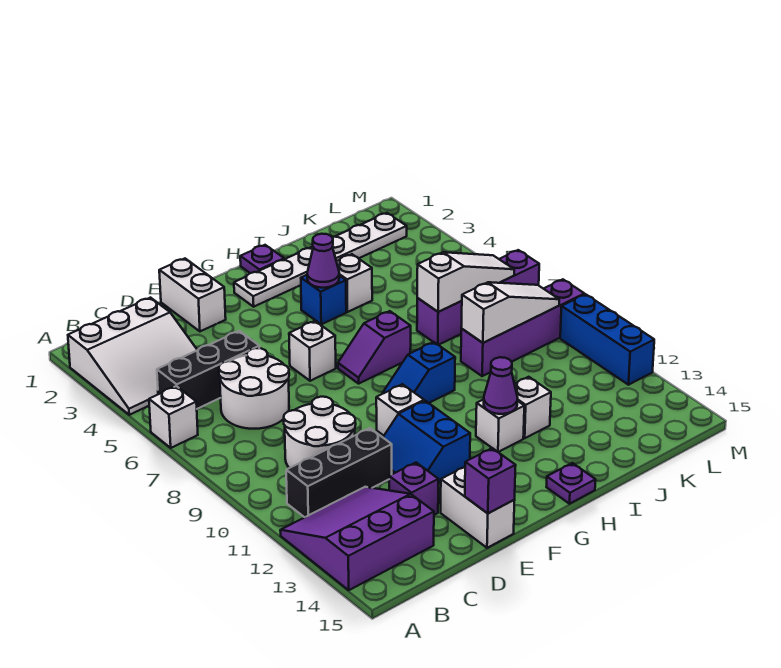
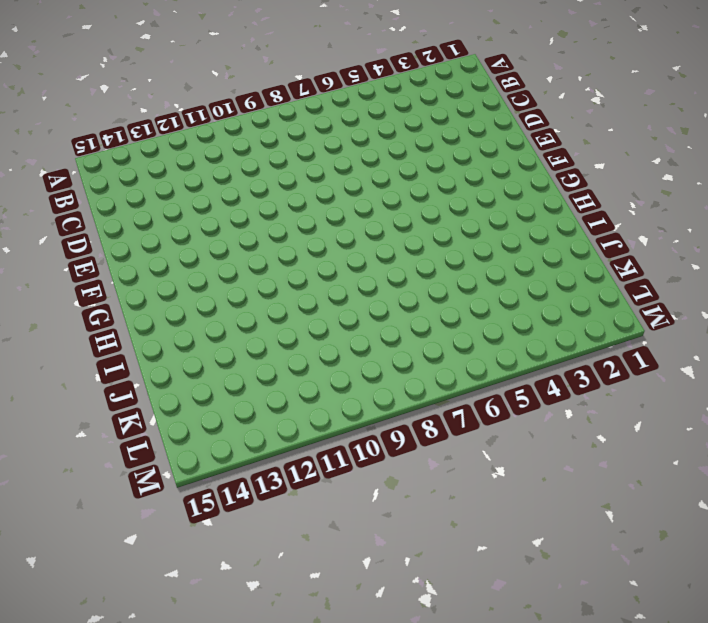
none -> white 3x3 slope [68,298,197,415]
none -> white 1x1 brick [149,386,198,448]
none -> purple 3x3 slope [280,487,434,590]
none -> black 1x3 brick [157,331,259,409]

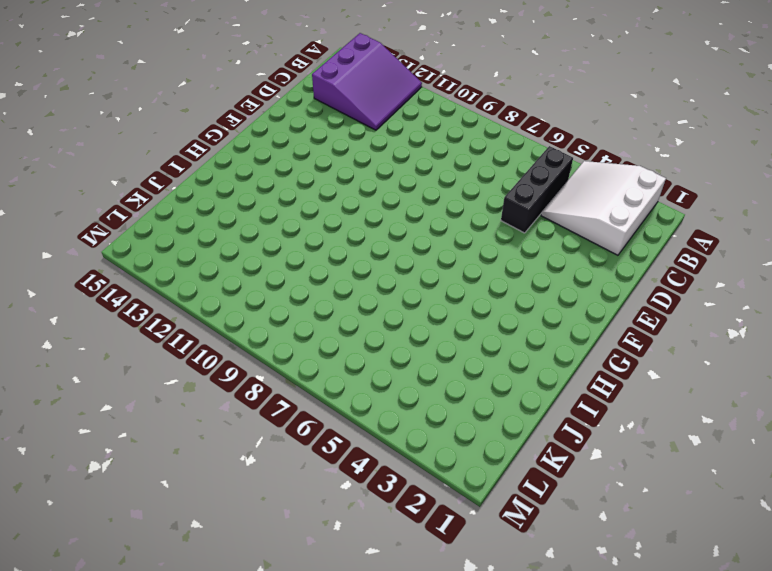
none -> white 1x1 brick [149,386,198,448]
none -> black 1x3 brick [286,428,392,517]
none -> white 2x2 round brick [219,348,289,429]
none -> white 2x2 round brick [284,397,356,468]

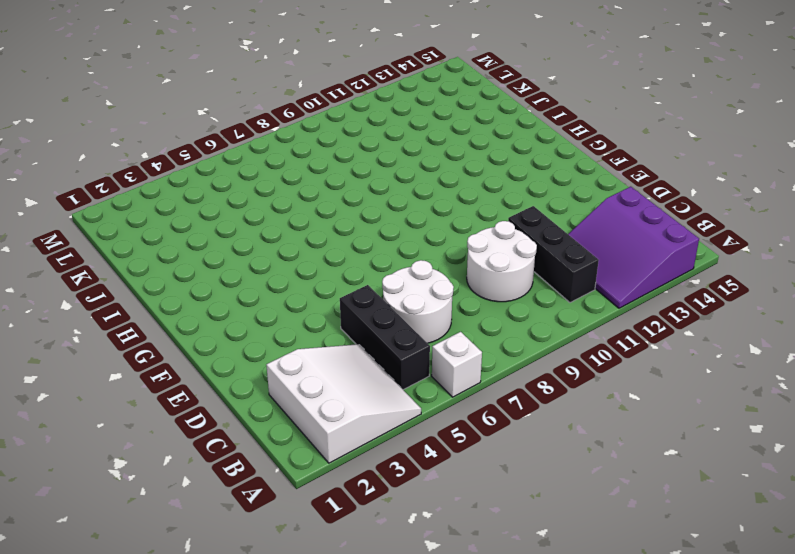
none -> purple 1x1 brick [389,463,438,515]
none -> white 1x2 brick [159,259,226,331]
none -> blue 2x2 slope [383,401,470,483]
none -> white 1x2 brick [441,467,515,548]

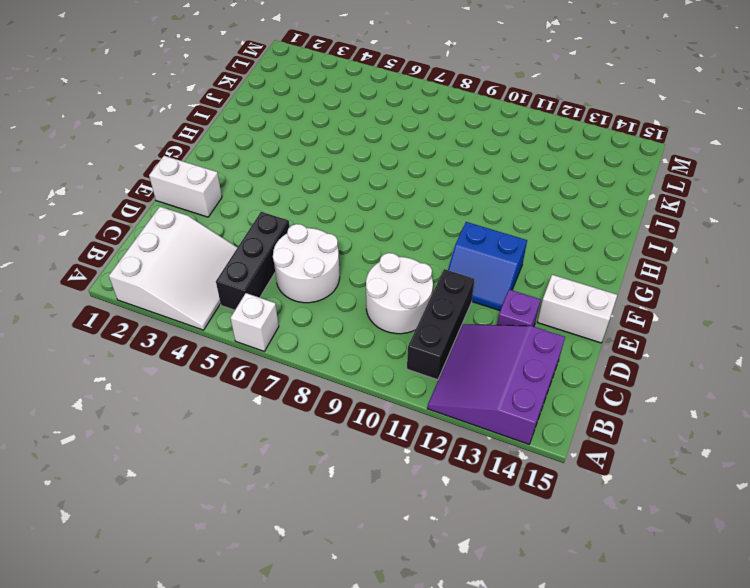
none -> white 1x1 brick [289,321,336,381]
none -> white 1x1 brick [376,384,424,436]
none -> white 1x6 plate [234,213,407,307]
none -> purple 1x2 slope [338,311,411,384]

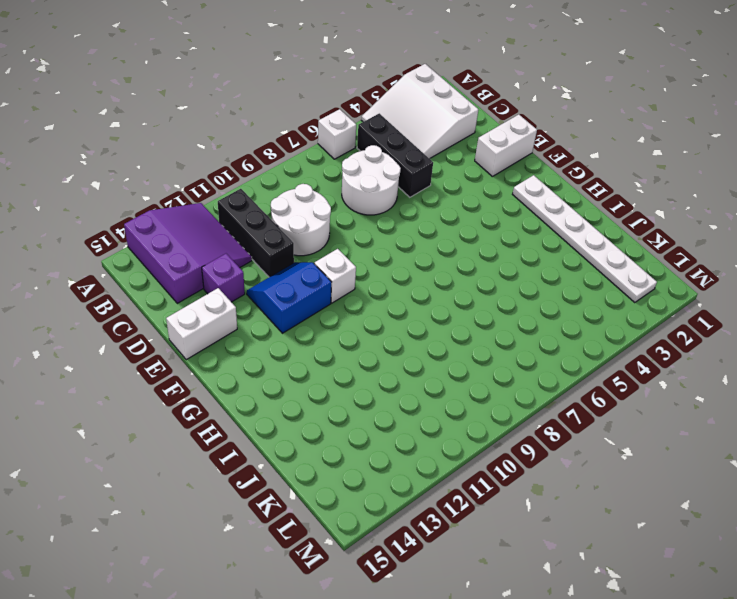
none -> white 1x1 brick [289,321,336,381]
none -> purple 1x2 slope [338,311,411,384]
none -> blue 1x2 slope [382,342,455,403]
none -> purple 1x1 plate [240,245,284,273]

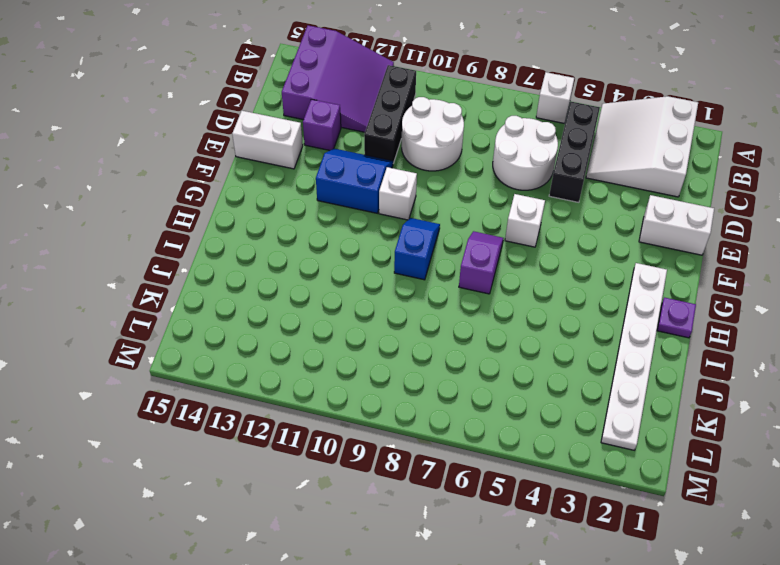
none -> blue 1x1 brick [301,275,346,324]
none -> white 1x1 brick [476,399,524,452]
none -> purple 1x1 plate [547,463,596,504]
none -> white 1x1 brick [336,254,372,312]

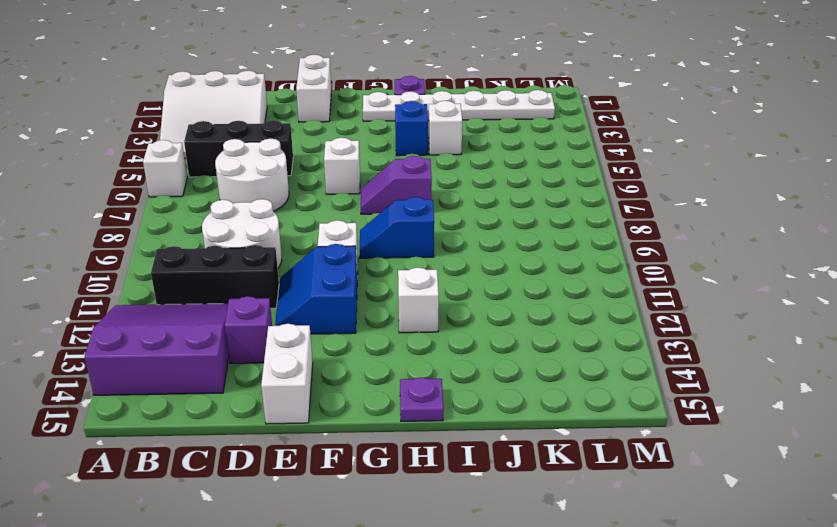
none -> white 1x1 brick [515,377,551,438]
none -> purple 1x4 brick [417,250,539,345]
none -> purple 1x4 brick [461,279,584,376]
none -> blue 1x3 brick [560,294,654,385]

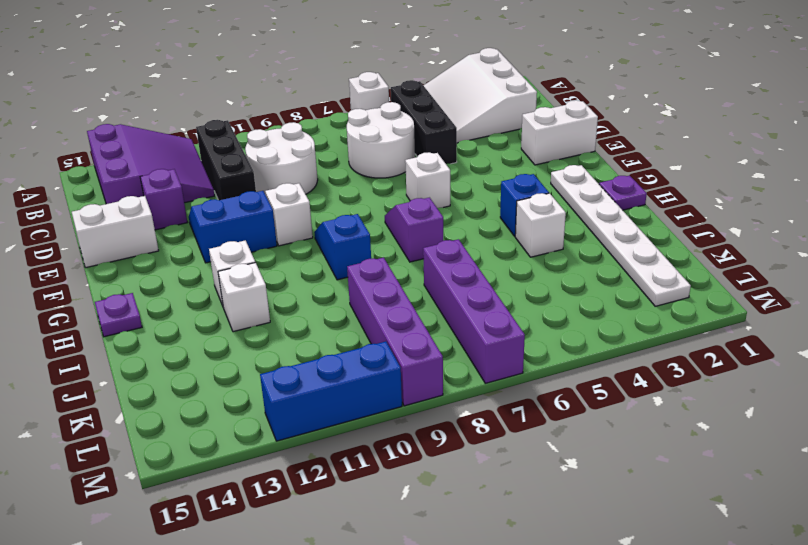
none -> purple 1x1 brick [465,448,516,513]
none -> purple 1x1 cone [307,234,339,288]
none -> purple 1x1 cone [484,357,518,414]
none -> white 1x3 slope [417,252,514,312]

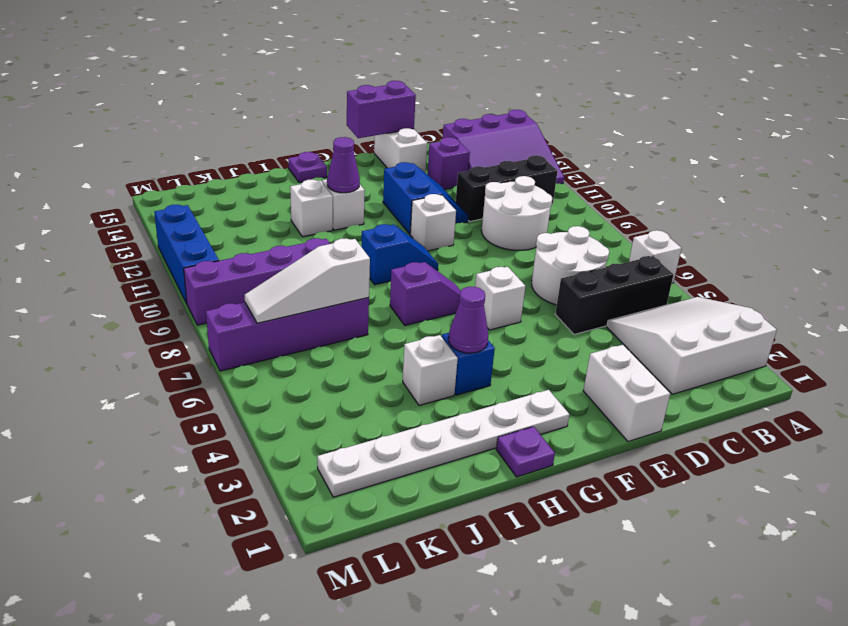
purple 1x2 brick [347,81,416,138] -> purple 1x1 brick [465,448,516,513]
none -> white 1x3 slope [461,282,559,343]

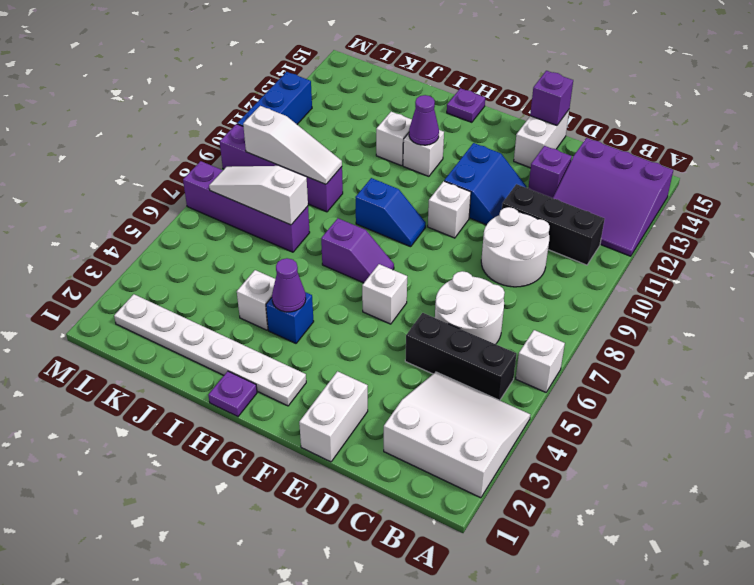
white 1x3 slope [243,106,342,184] -> white 1x3 slope turned to [461,282,559,343]

